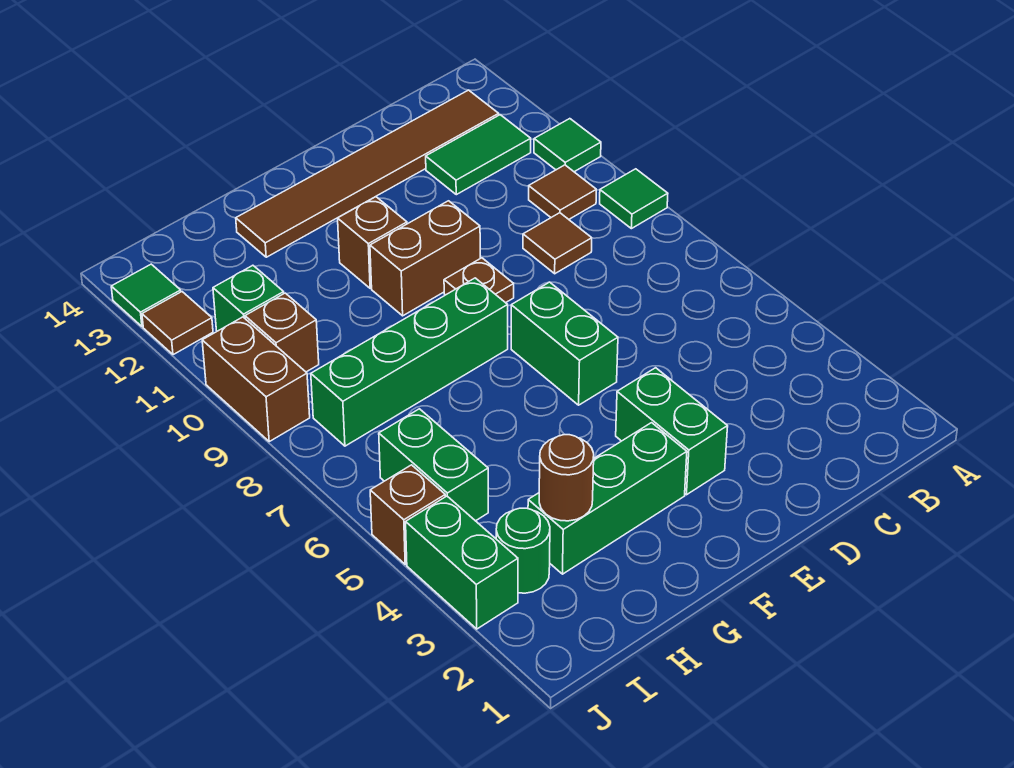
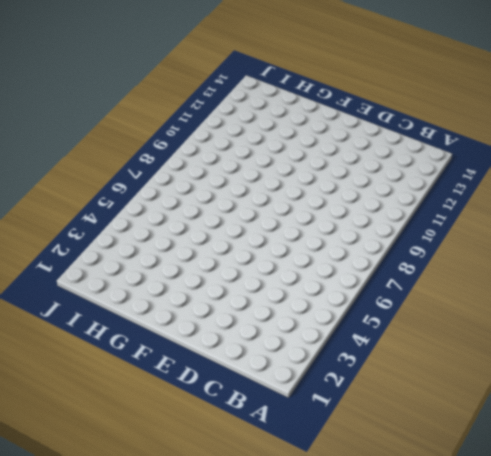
none -> green 1x1 tile [600,169,668,229]
none -> green 1x1 tile [534,119,601,172]
none -> brown 1x1 tile [529,165,596,219]

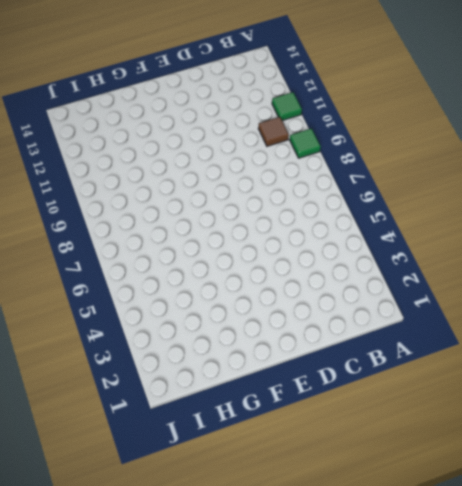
none -> green 1x2 tile [426,115,531,195]
none -> brown 1x6 tile [236,90,499,257]
none -> brown 1x1 tile [523,213,592,274]

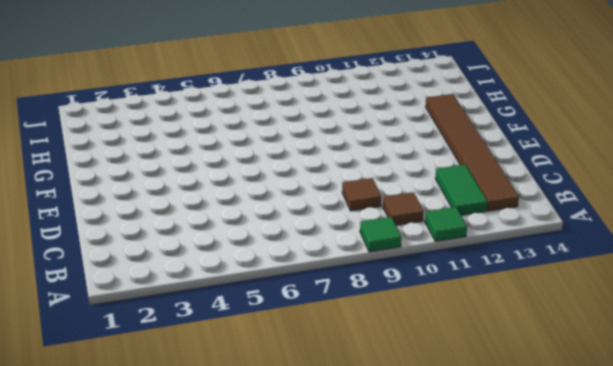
none -> green 1x2 brick [616,368,728,495]
none -> green 1x2 brick [511,282,618,405]
none -> brown 1x1 plate [444,258,514,303]

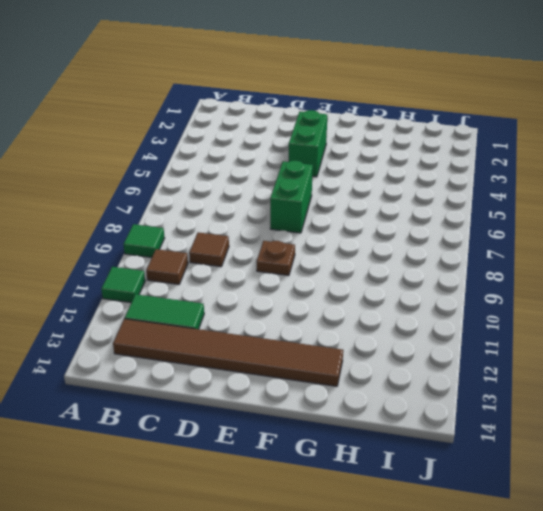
none -> brown 1x2 brick [370,201,480,316]
none -> green 1x3 brick [528,423,687,574]
none -> green 1x4 brick [311,278,508,446]

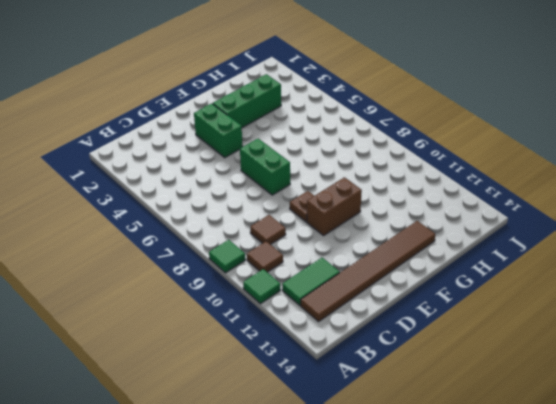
none -> green 1x4 brick [311,278,508,446]
none -> brown 1x1 brick [338,197,407,288]
none -> green 1x1 round brick [496,508,550,593]

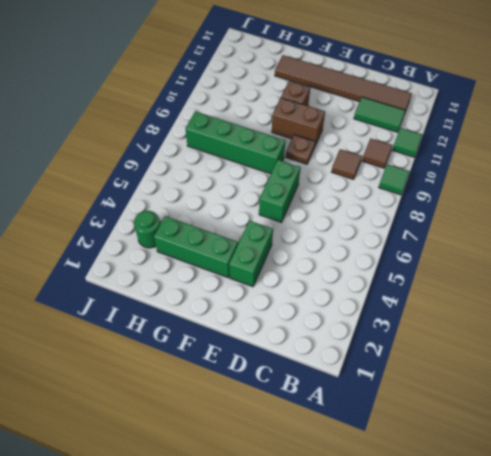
none -> green 1x2 brick [379,409,488,521]
none -> brown 1x1 brick [245,293,319,372]
none -> green 1x1 brick [213,265,284,331]

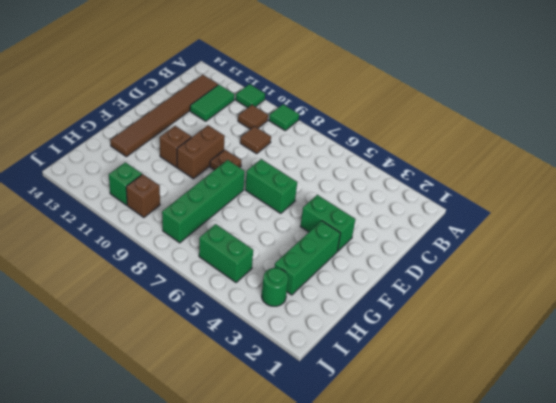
none -> green 1x2 brick [406,496,518,629]
none -> brown 1x1 brick [370,465,445,564]
none -> brown 1x2 brick [202,317,310,441]

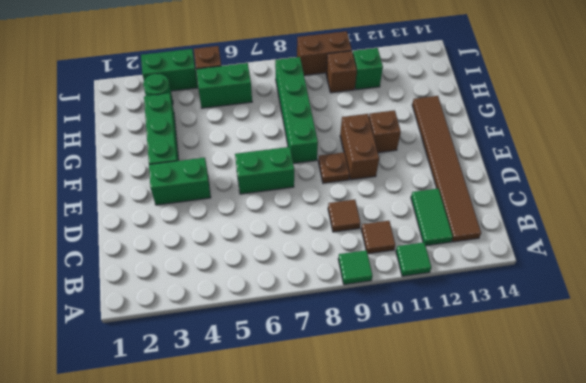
none -> brown 1x1 tile [142,292,213,355]
none -> green 1x1 tile [111,264,181,327]
none -> brown 1x1 round brick [539,435,594,521]

